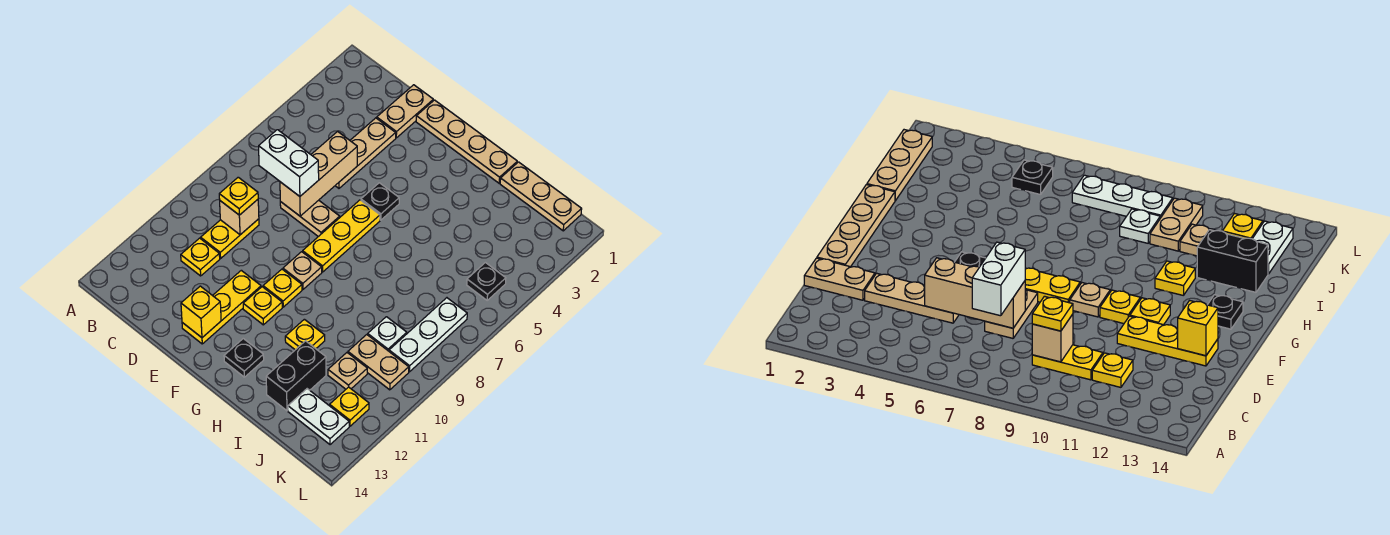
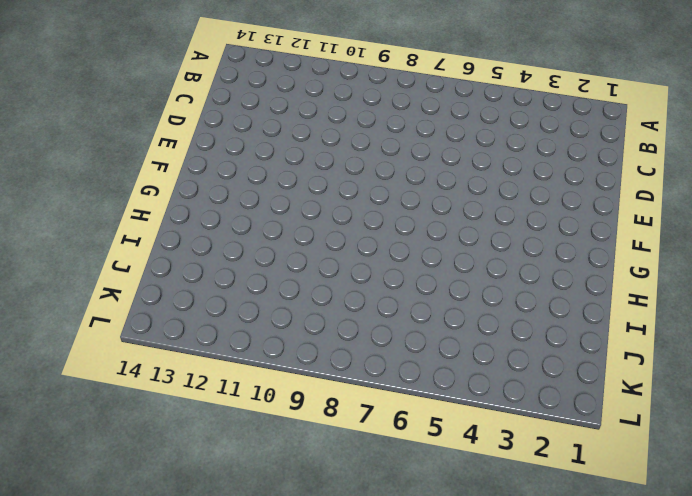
none -> yellow 1x2 plate [201,219,259,258]
none -> yellow 1x1 plate [181,238,220,276]
none -> tan 1x2 plate [377,85,433,138]

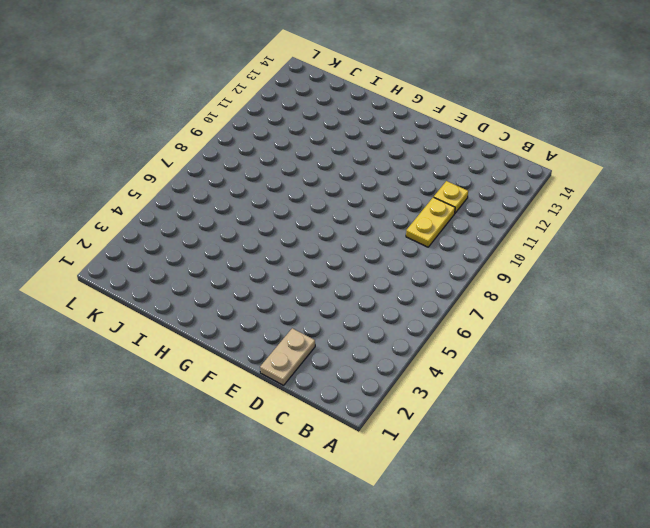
none -> tan 1x3 plate [335,118,396,188]
none -> tan 1x2 plate [280,200,340,237]
none -> tan 1x4 plate [416,100,517,183]

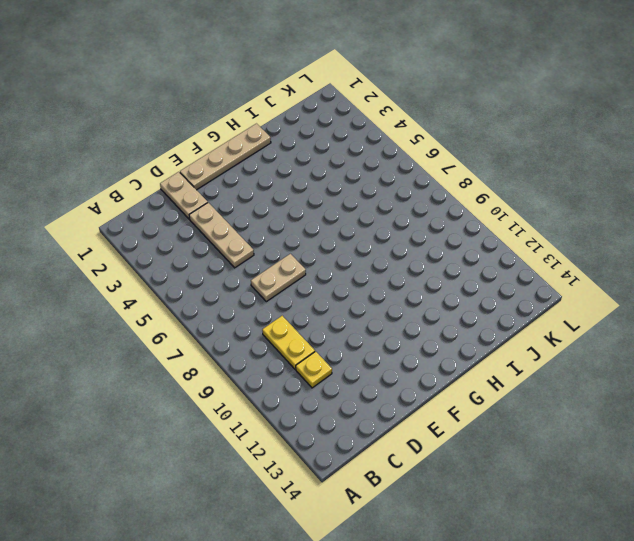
none -> yellow 1x3 plate [182,270,261,344]
none -> black 1x1 plate [361,183,399,220]
none -> yellow 1x3 plate [303,200,380,272]

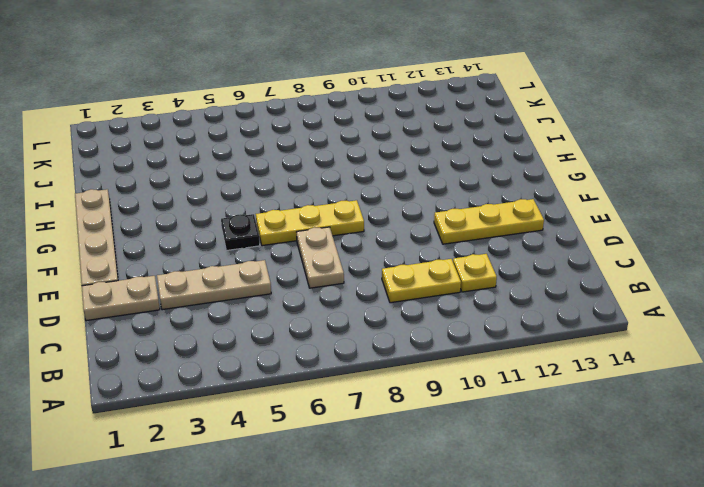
none -> tan 1x1 plate [283,252,322,289]
none -> yellow 1x1 plate [263,269,302,307]
none -> yellow 1x1 plate [243,287,282,325]

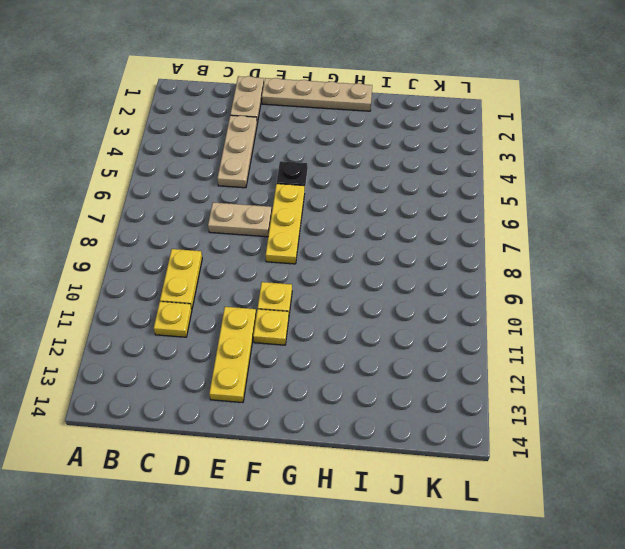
none -> tan 1x1 plate [283,252,322,289]
none -> black 1x1 plate [224,339,264,377]
none -> yellow 1x1 plate [285,319,325,350]

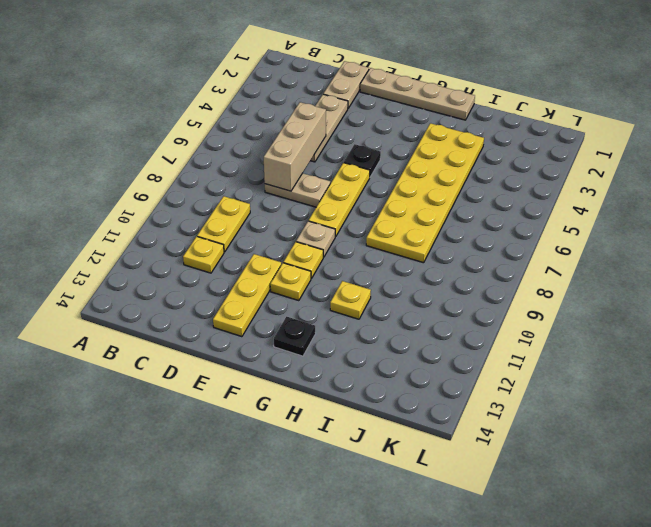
yellow 2x6 plate [366,123,484,263] -> none
none -> tan 1x3 plate [500,162,582,231]
none -> black 1x2 brick [266,341,326,411]
none -> white 1x1 plate [368,317,407,351]

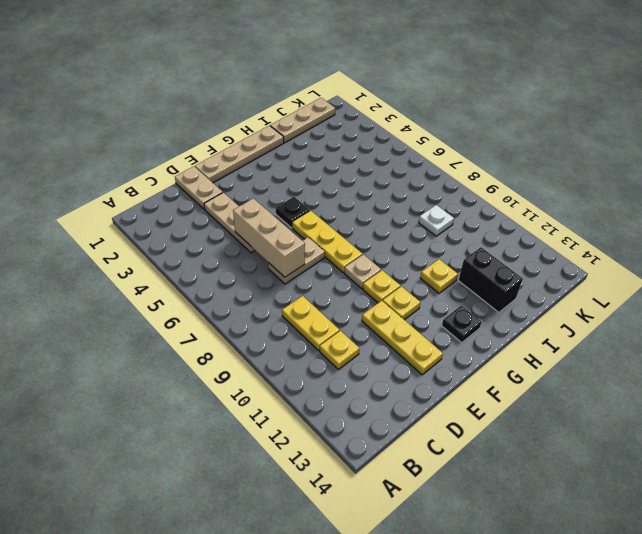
none -> tan 1x2 plate [348,335,409,390]
none -> tan 1x1 plate [328,353,367,389]
none -> white 1x2 plate [288,389,349,445]

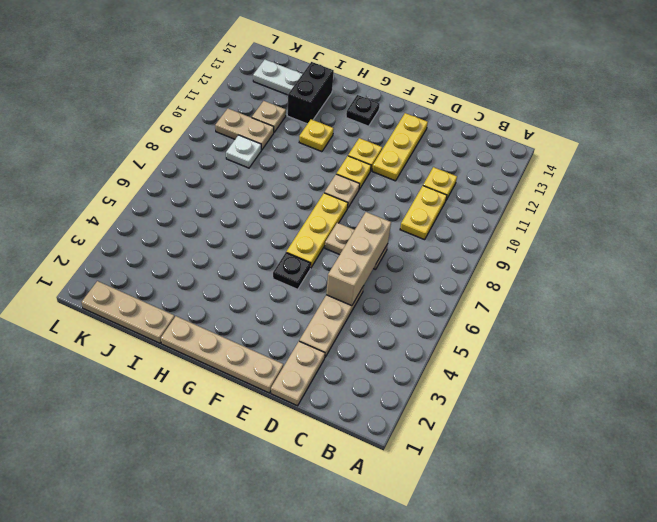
none -> black 1x1 plate [467,263,506,300]
none -> white 1x3 plate [389,298,467,372]
none -> yellow 1x1 plate [330,387,369,426]

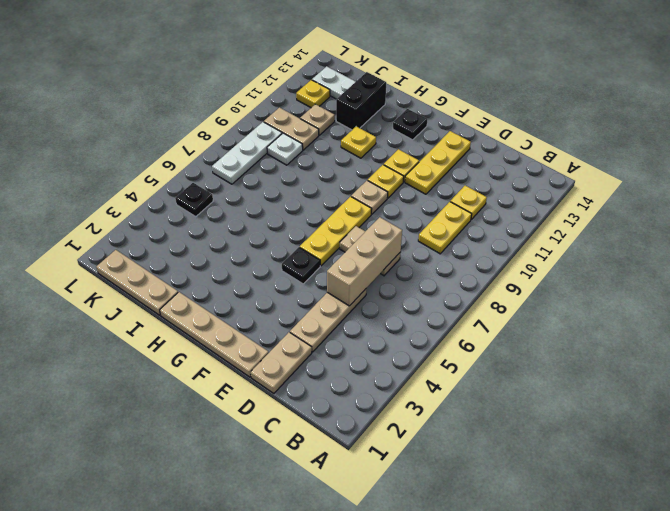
none -> tan 1x1 brick [220,200,259,235]
none -> yellow 1x1 brick [181,286,221,338]
none -> white 1x2 brick [259,130,319,196]

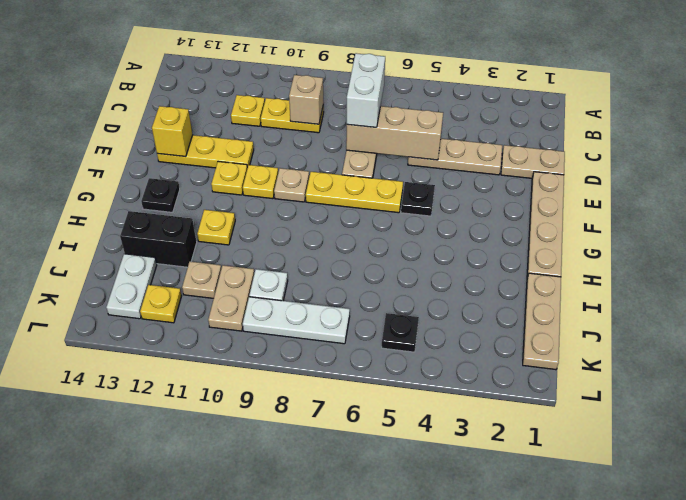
none -> yellow 1x1 plate [219,177,258,215]

